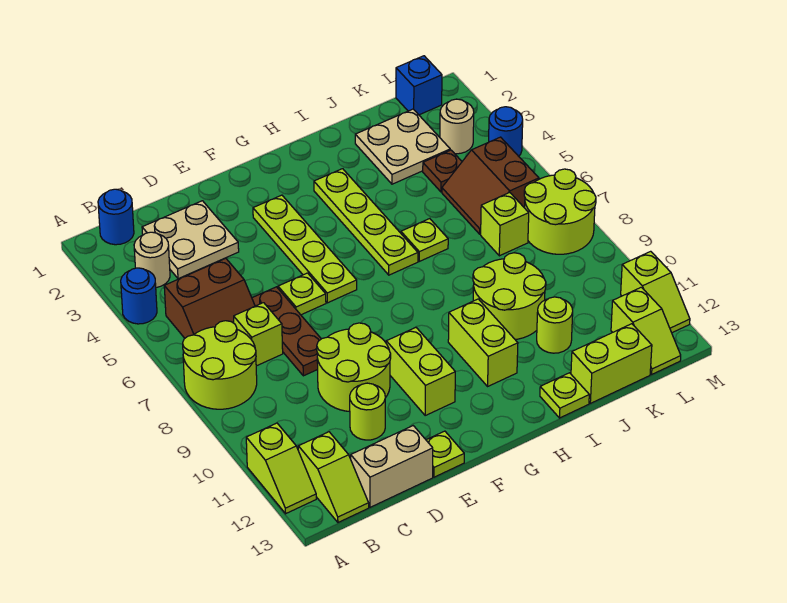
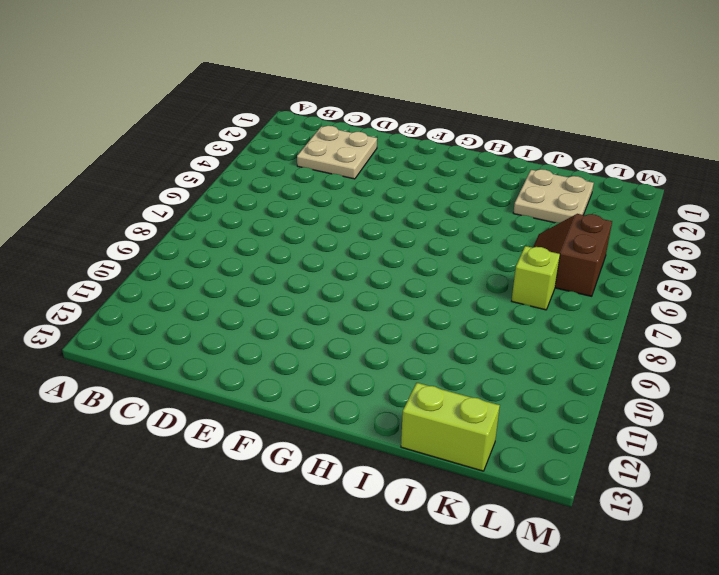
none -> blue 1x1 round brick [121,268,157,324]
none -> lime 2x2 round brick [183,321,257,409]
none -> lime 1x2 slope [246,423,316,514]
none -> blue 1x1 round brick [98,189,134,245]

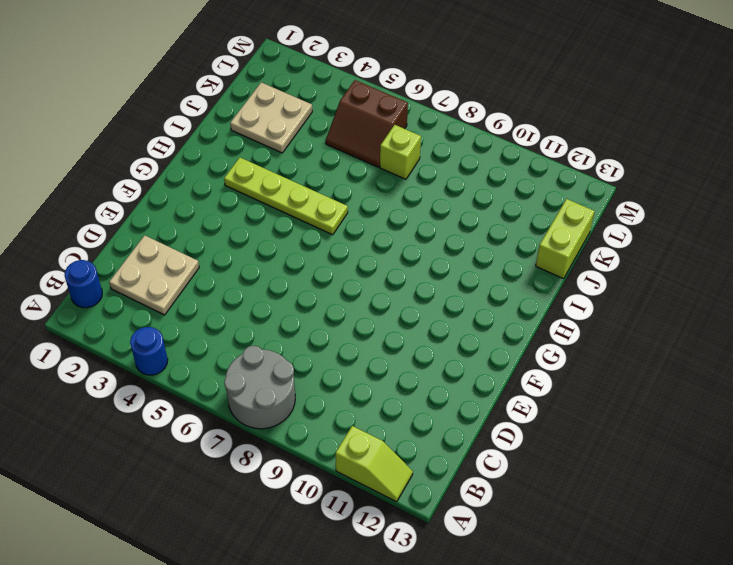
grey 2x2 round brick [224,346,295,429] -> lime 2x2 round brick [183,321,257,409]
none -> tan 1x1 round brick [134,232,170,288]
none -> brown 2x2 slope [164,258,255,338]
none -> lime 1x2 slope [298,432,369,522]
none -> lime 1x1 brick [234,303,283,366]

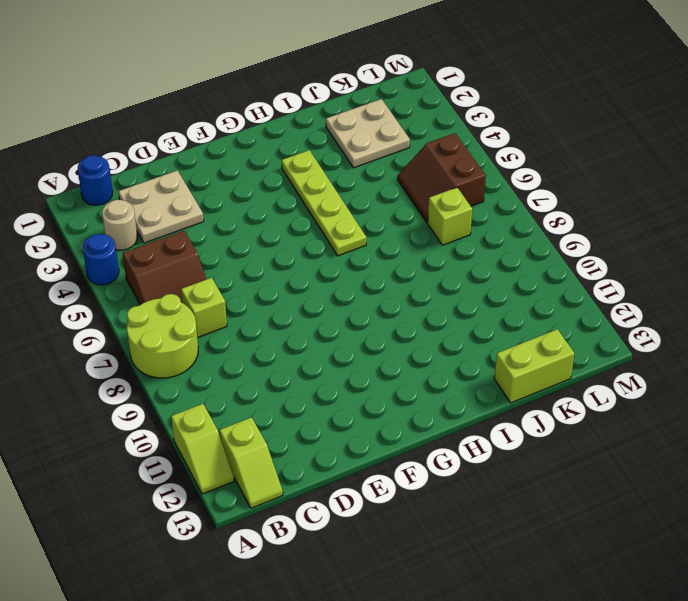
none -> tan 1x2 brick [351,426,433,507]
none -> brown 1x3 plate [252,287,321,376]
none -> lime 2x2 round brick [317,323,391,412]
none -> lime 1x1 round brick [350,383,385,440]

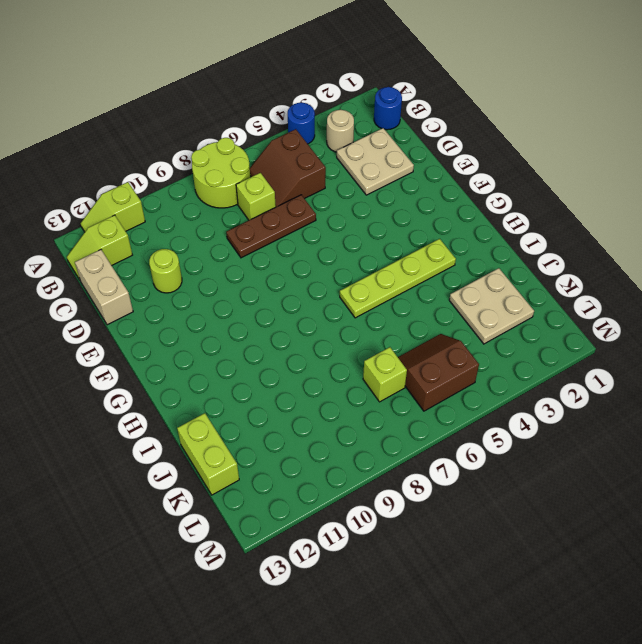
none -> lime 2x2 round brick [317,323,391,412]
none -> lime 1x1 plate [278,273,326,315]
none -> lime 1x1 plate [426,431,464,477]
none -> lime 1x4 plate [253,195,357,303]

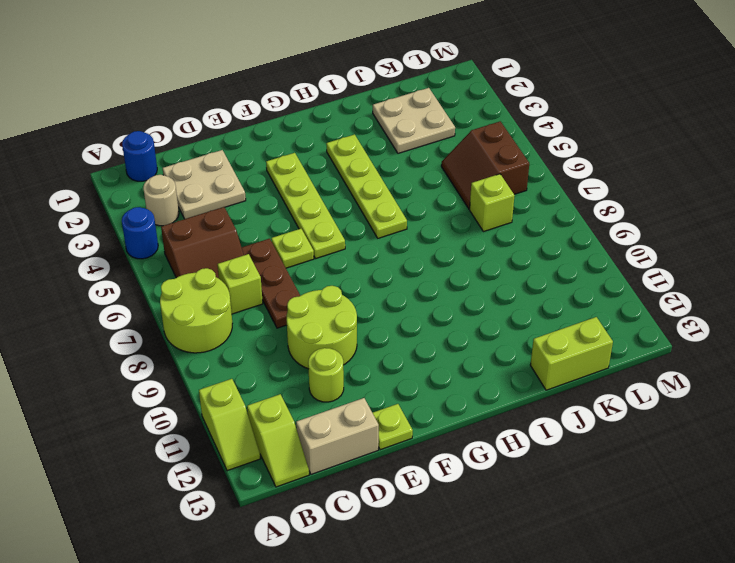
none -> lime 1x2 brick [386,328,455,415]
none -> lime 1x2 brick [448,299,518,386]
none -> lime 1x1 plate [401,219,448,261]
none -> lime 2x2 round brick [473,253,546,339]

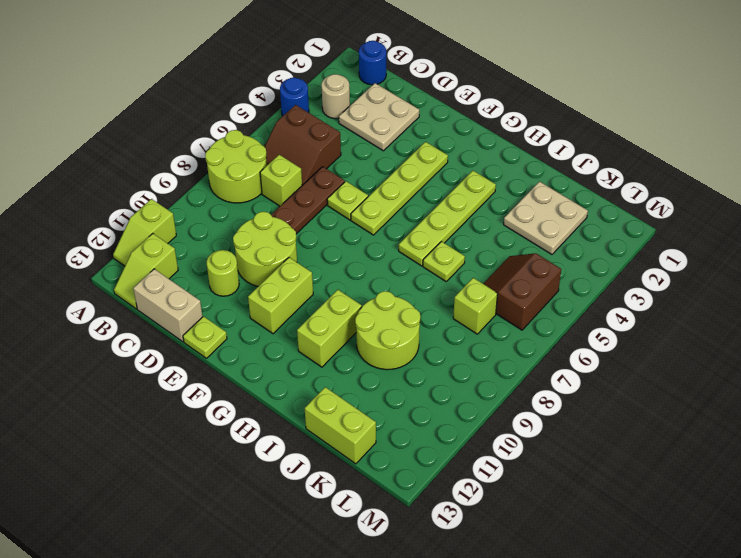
none -> lime 1x1 plate [540,373,589,418]
none -> lime 1x1 round brick [537,297,573,353]
none -> brown 1x1 plate [423,150,462,192]
none -> blue 1x1 brick [396,56,442,115]

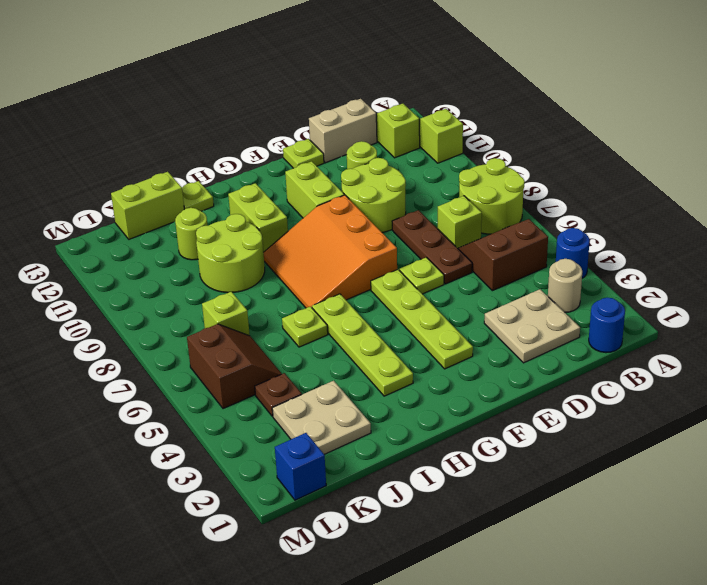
orange 3x3 slope [263,195,397,308] -> none
none -> tan 1x1 round brick [440,99,474,154]
none -> lime 2x2 round brick [524,169,596,254]
none -> lime 1x2 slope [611,287,681,374]
none -> blue 1x1 round brick [489,107,523,156]

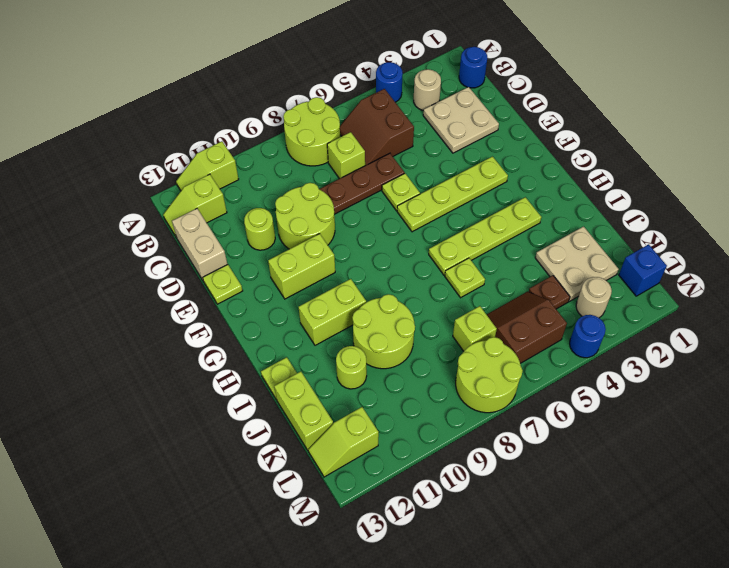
none -> lime 1x2 slope [621,251,690,333]

